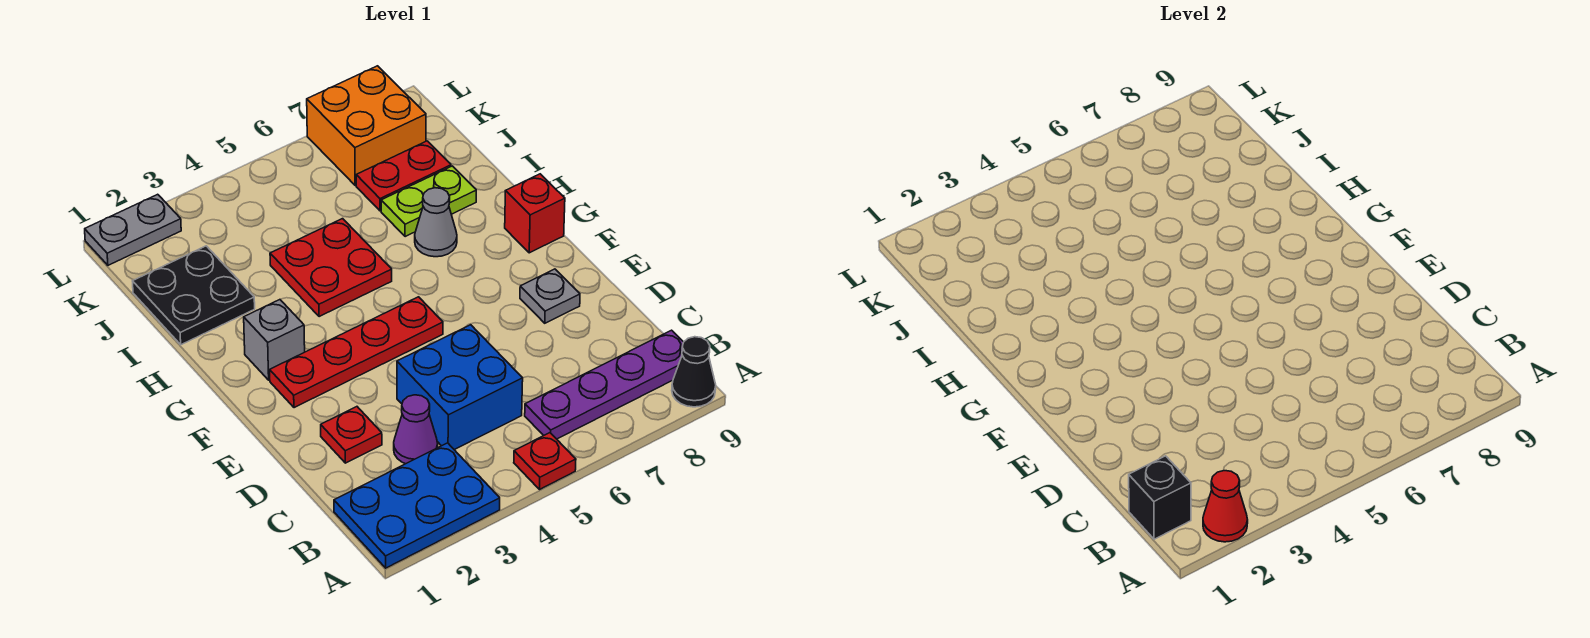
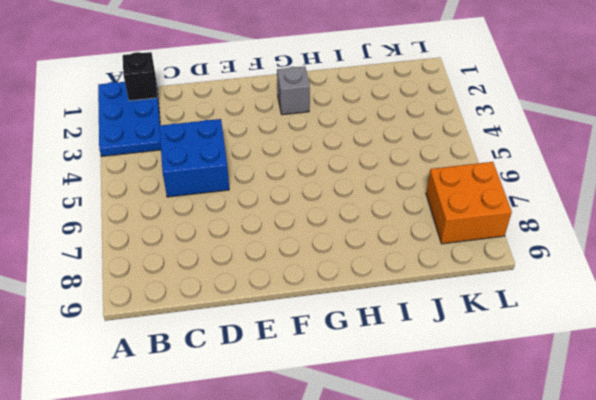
none -> red 1x1 plate [514,433,576,490]
none -> black 1x1 cone [672,337,716,407]
none -> purple 1x4 plate [525,330,683,439]

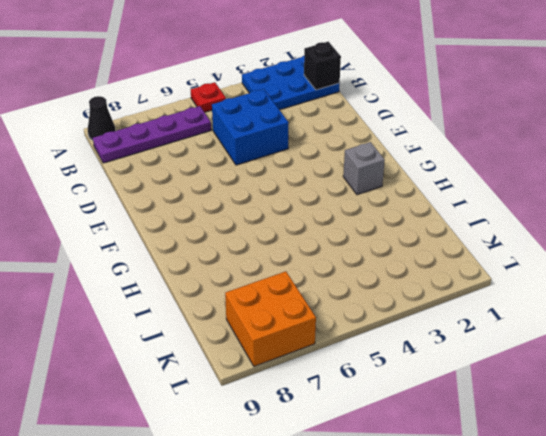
none -> purple 1x1 cone [394,395,438,464]
none -> red 1x1 plate [321,407,382,463]
none -> grey 1x1 plate [520,269,580,323]

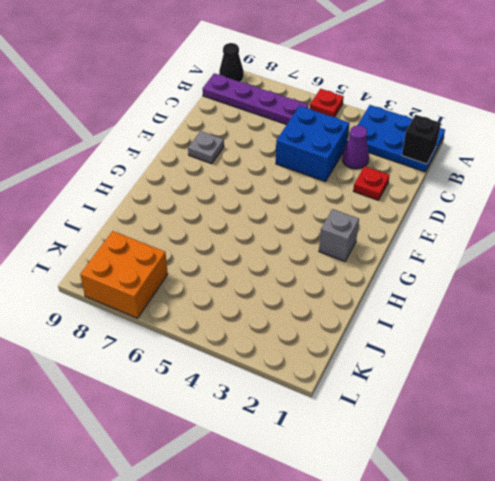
none -> red 1x4 plate [270,297,443,408]
none -> red 1x1 brick [505,174,565,253]
none -> red 2x2 plate [270,219,392,317]

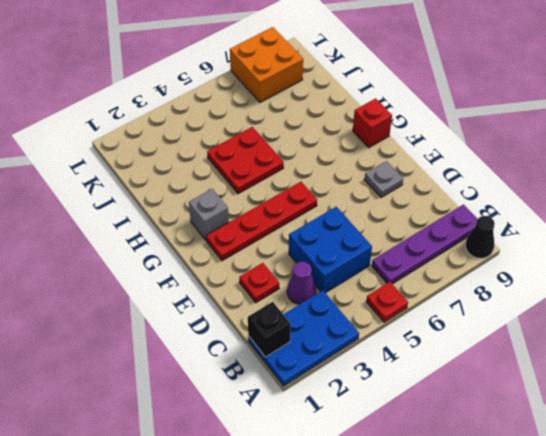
none -> grey 1x1 cone [415,188,457,257]
none -> black 2x2 plate [133,246,255,345]
none -> lime 1x2 plate [381,166,476,237]

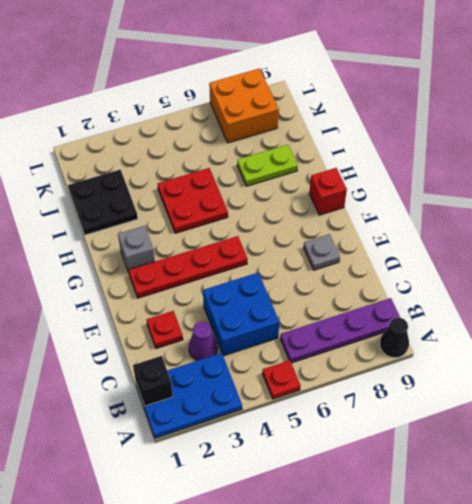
none -> grey 1x1 cone [415,188,457,257]
none -> red 1x2 plate [356,141,451,211]
none -> grey 1x2 plate [85,194,181,265]

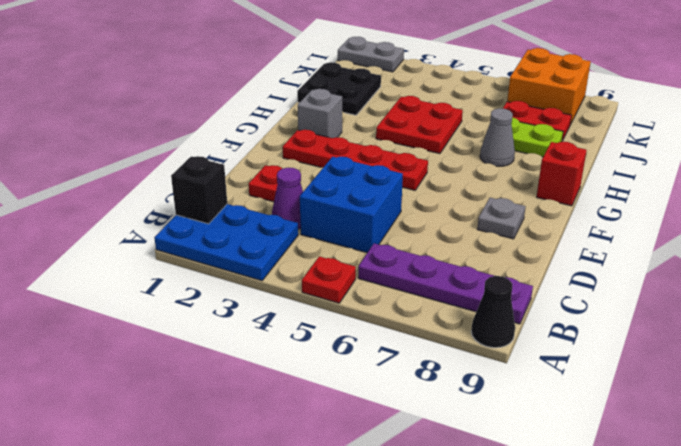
none -> red 1x1 cone [1203,471,1248,542]

